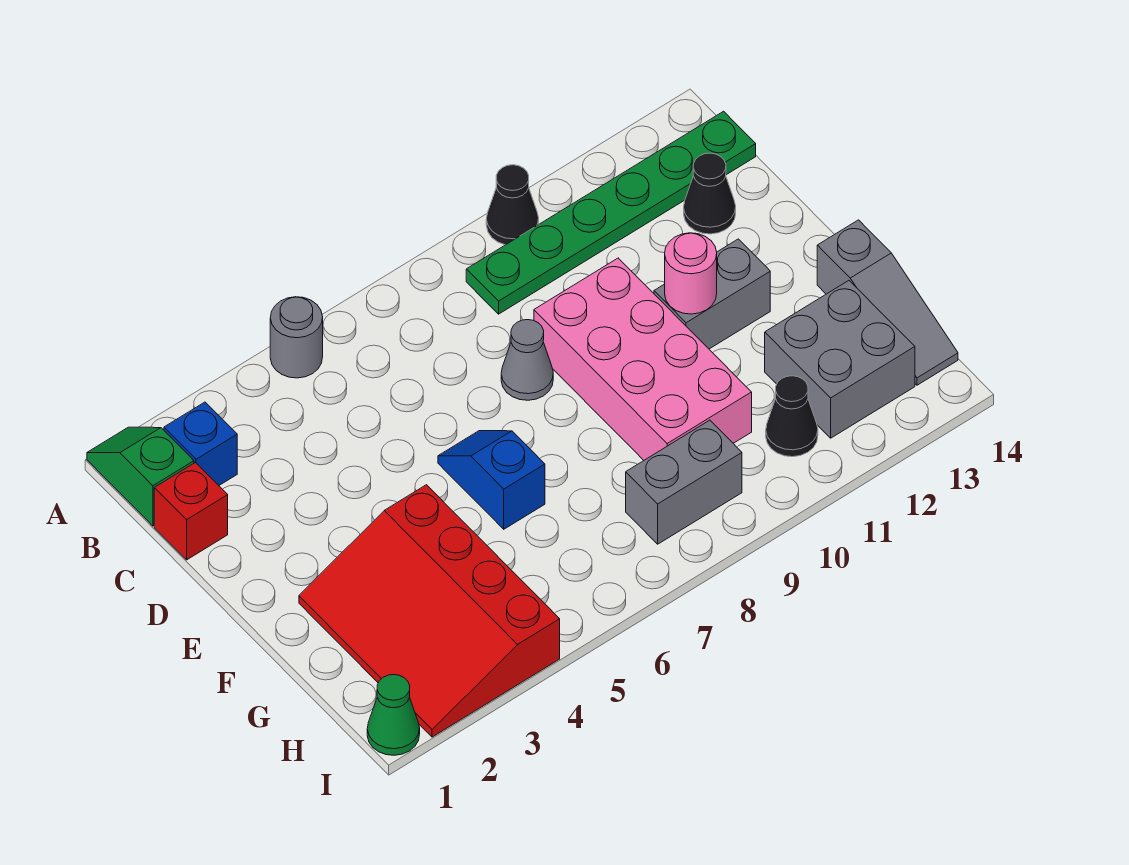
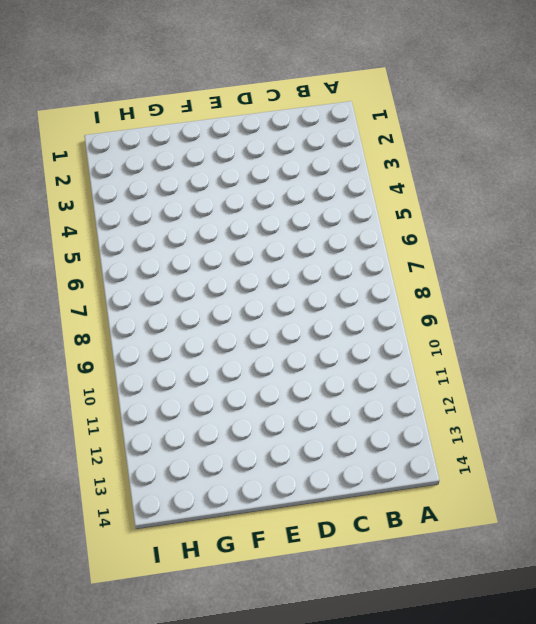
none -> green 1x2 slope [87,427,194,526]
none -> grey 1x1 round brick [270,297,323,378]
none -> black 1x1 cone [486,165,539,245]

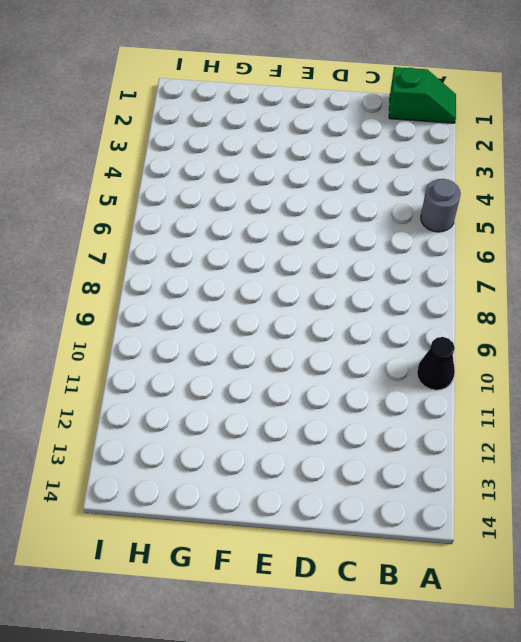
none -> blue 1x1 brick [164,402,237,485]
none -> green 1x6 plate [466,111,756,314]
none -> red 1x1 brick [154,463,228,560]

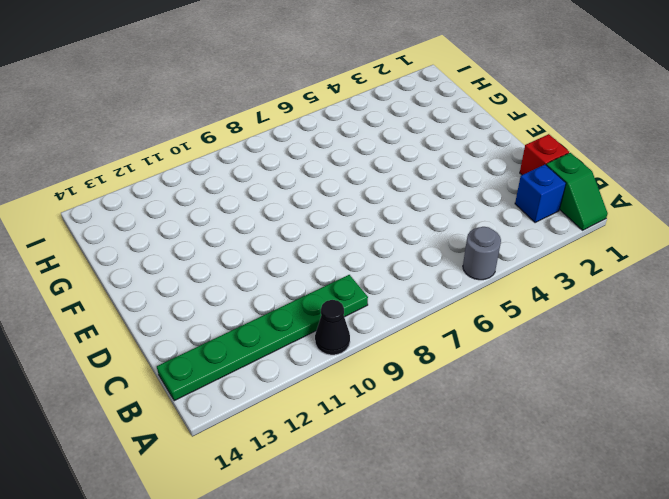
none -> black 1x1 cone [684,153,736,234]
none -> grey 1x1 cone [501,320,553,400]
none -> pink 2x4 brick [534,258,752,460]

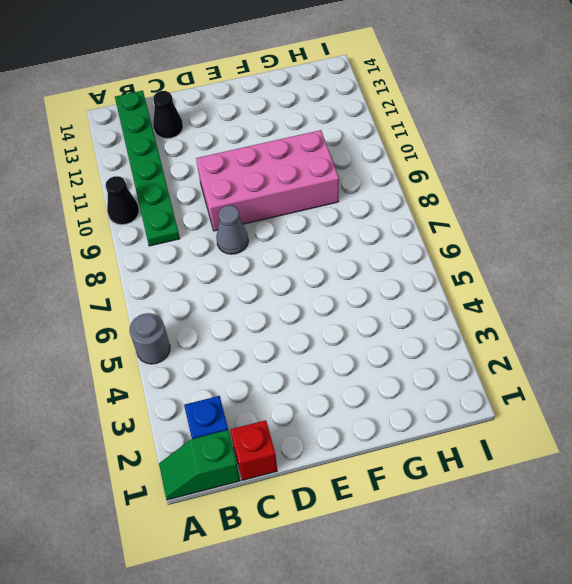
none -> blue 1x2 slope [438,431,545,529]
none -> grey 1x2 brick [654,239,770,349]
none -> red 3x4 slope [299,485,560,737]

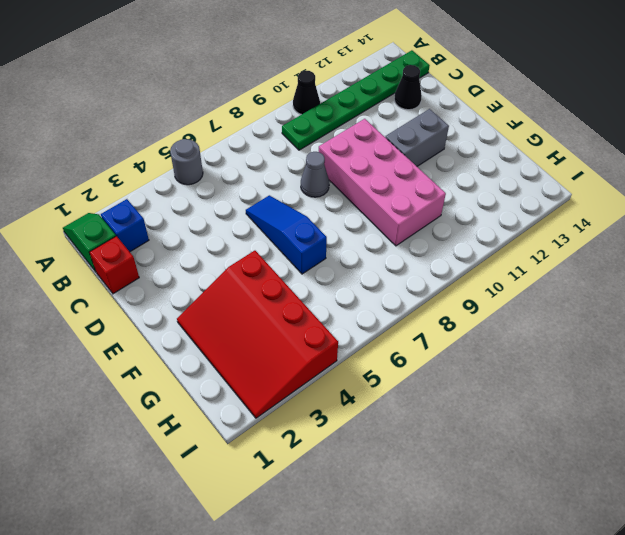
blue 1x3 slope [246,195,327,274] -> blue 1x2 slope [438,431,545,529]
none -> grey 1x3 slope [817,220,958,385]
none -> grey 2x2 brick [765,281,915,438]
none -> grey 1x2 brick [626,420,742,544]

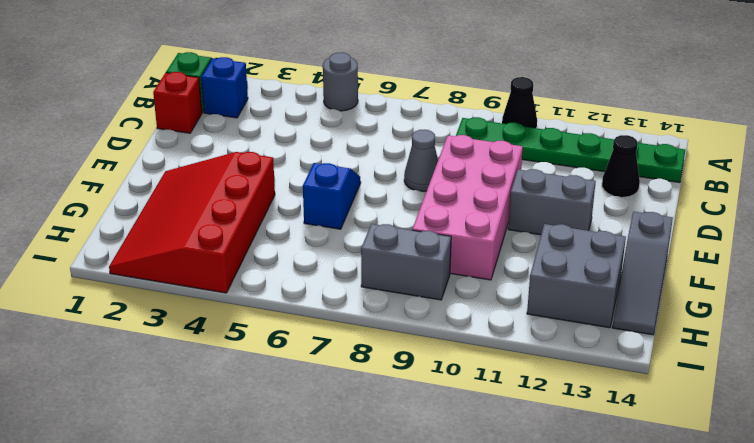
none -> black 1x1 cone [766,376,818,457]
none -> green 1x1 cone [367,675,420,755]
none -> pink 1x1 round brick [665,233,717,314]

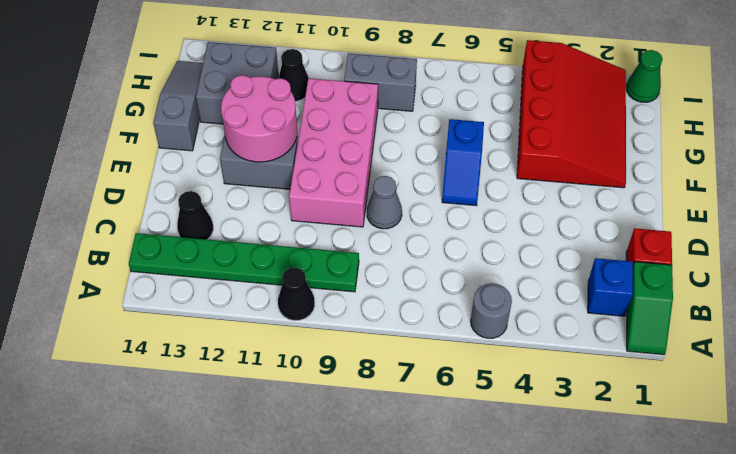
pink 2x2 round brick [221,75,297,162] -> pink 1x1 round brick [665,233,717,314]

